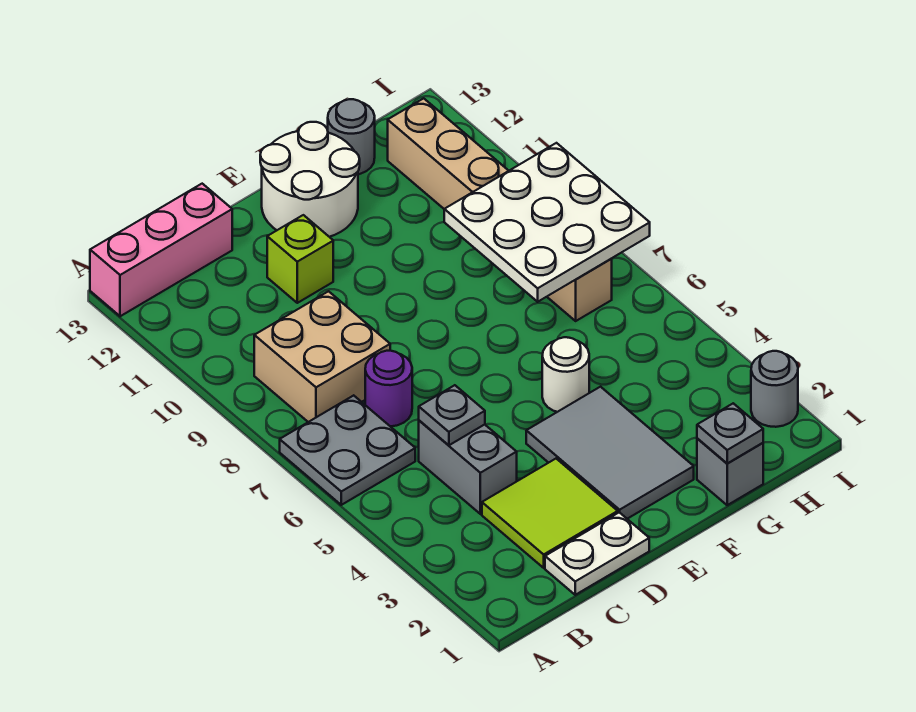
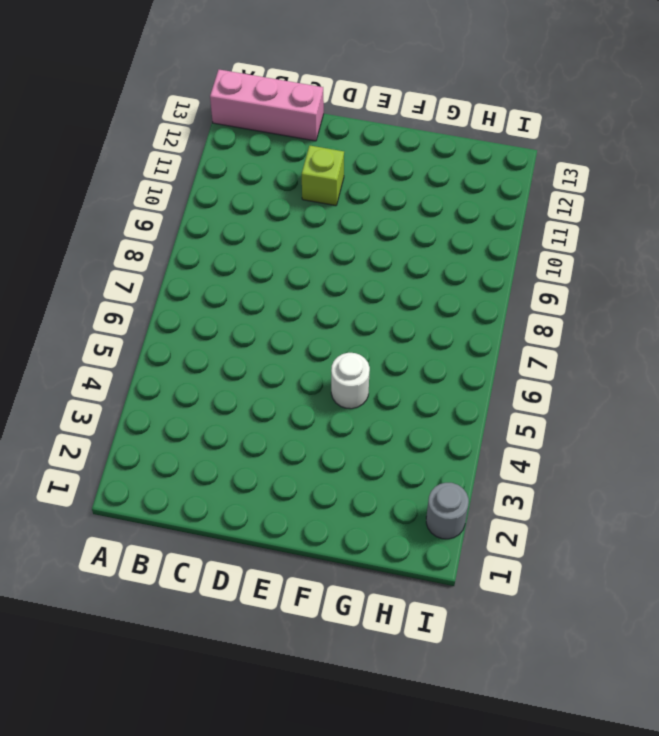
none -> grey 2x2 plate [280,395,415,505]
none -> tan 2x2 brick [254,291,390,422]
none -> white 1x2 plate [545,512,649,595]

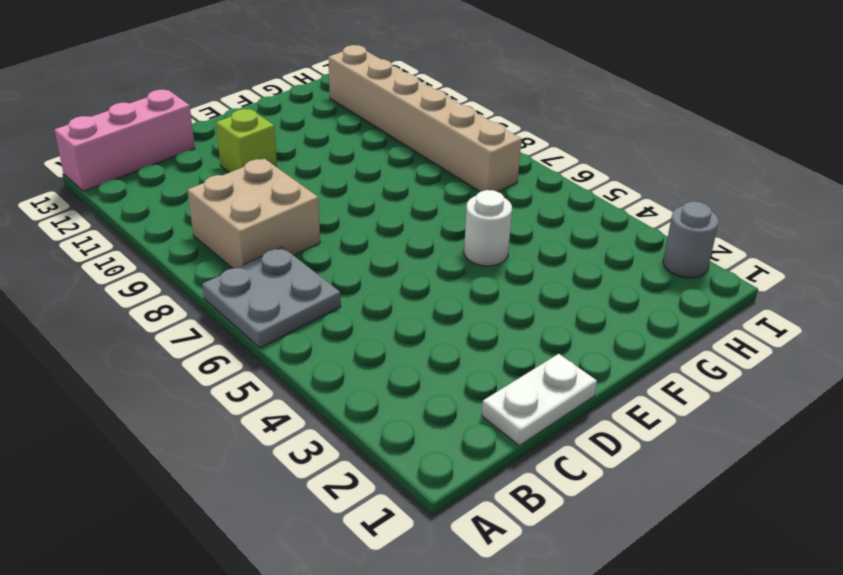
none -> lime 2x2 tile [482,459,618,568]
none -> grey 1x2 brick [419,421,517,514]
none -> purple 1x1 round brick [365,351,412,427]

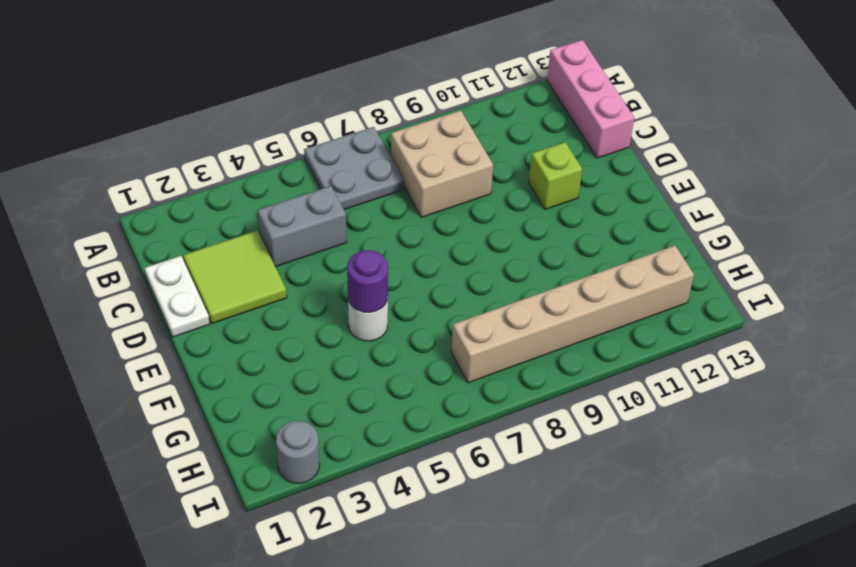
purple 1x1 round brick [347,250,388,313] -> purple 1x1 round brick moved to [365,351,412,427]
none -> grey 2x3 tile [526,387,694,519]
none -> white 2x2 round brick [260,122,360,237]
none -> grey 1x1 brick [697,438,763,505]

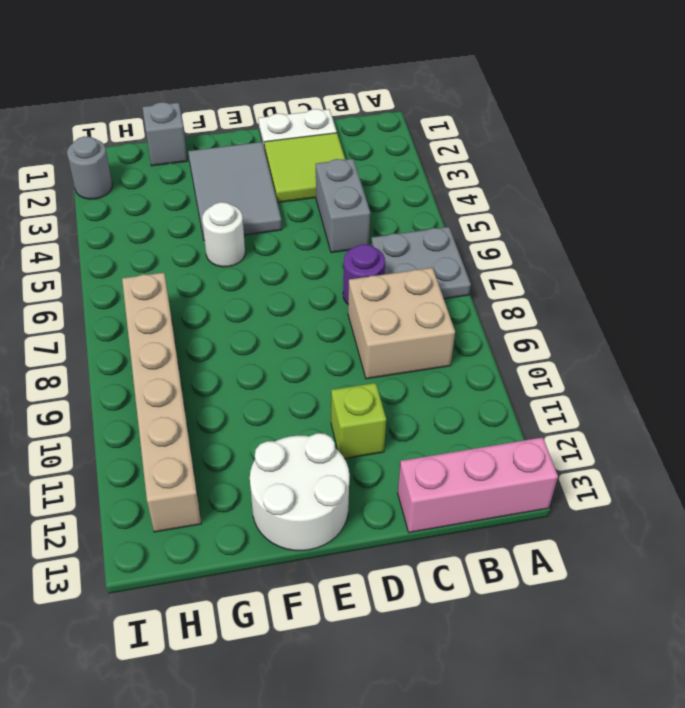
none -> grey 1x1 round brick [328,99,375,174]
none -> grey 1x1 plate [419,385,485,445]
none -> grey 1x1 plate [697,403,763,464]

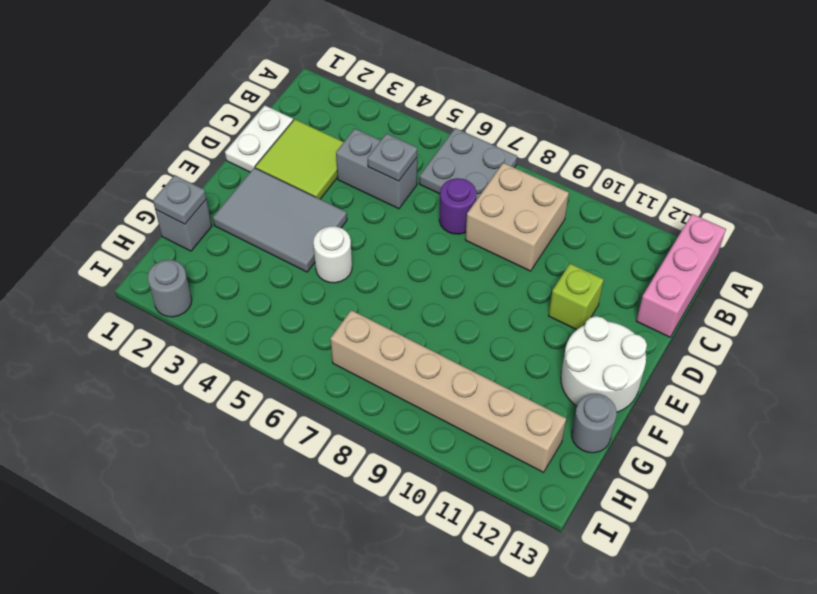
none -> white 3x3 plate [444,143,650,302]

